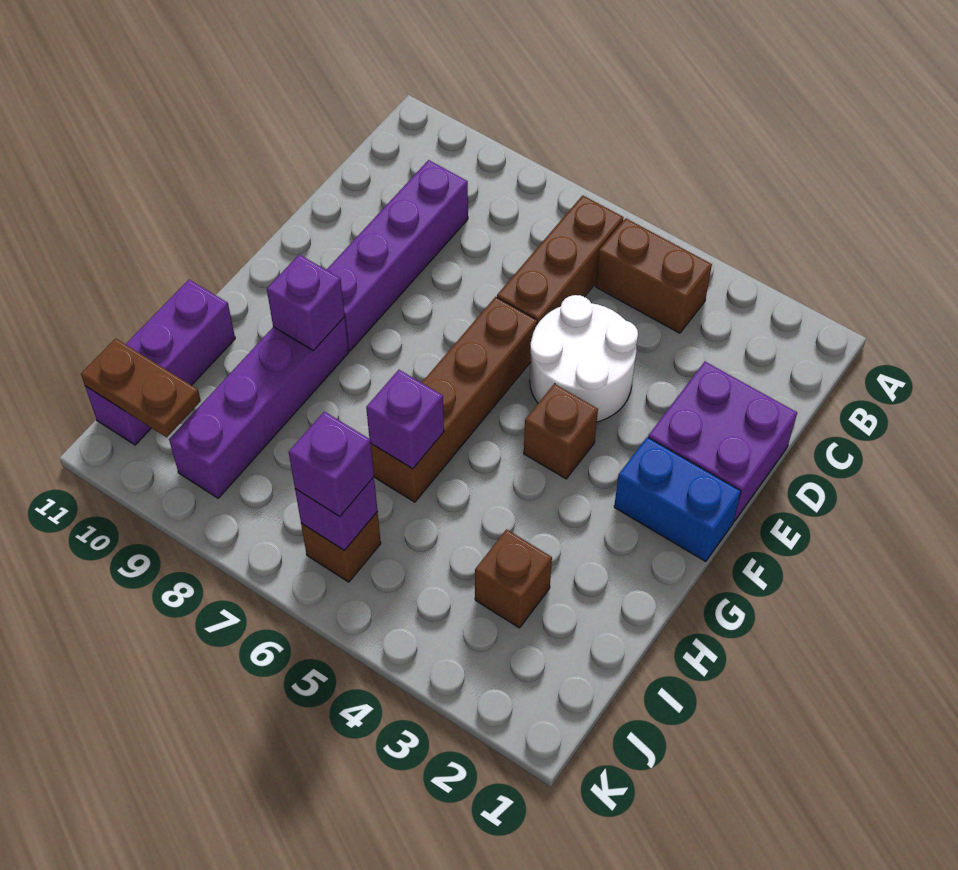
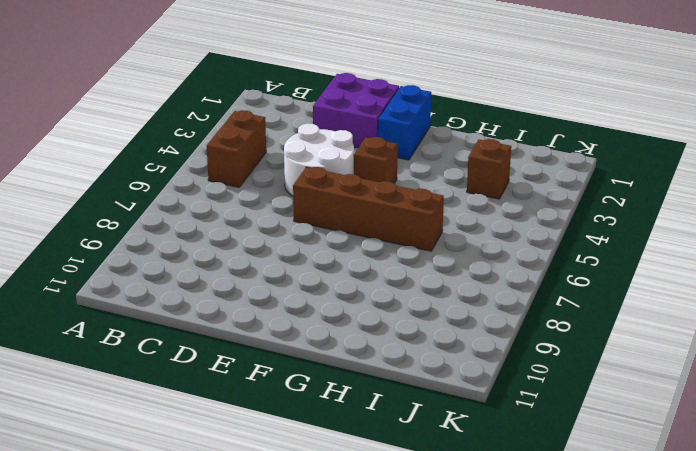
none -> brown 1x3 brick [497,195,623,324]
none -> purple 1x4 brick [327,160,468,351]
none -> purple 1x4 brick [169,317,349,498]

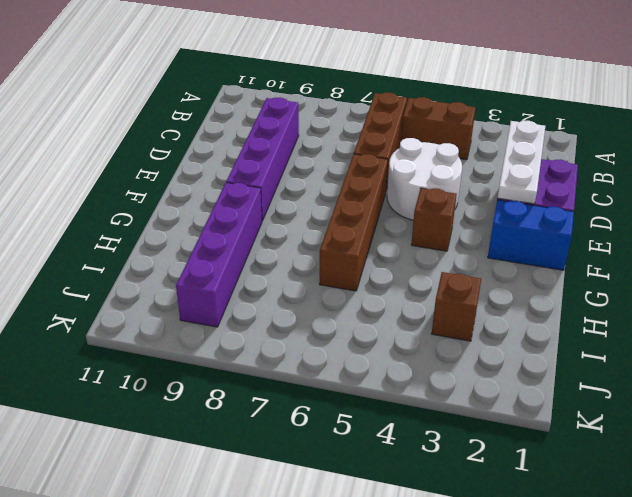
white 1x3 plate [498,121,545,204] -> none
none -> purple 1x3 brick [85,280,235,445]
none -> brown 1x1 brick [301,512,381,582]
none -> purple 1x1 brick [267,254,345,350]

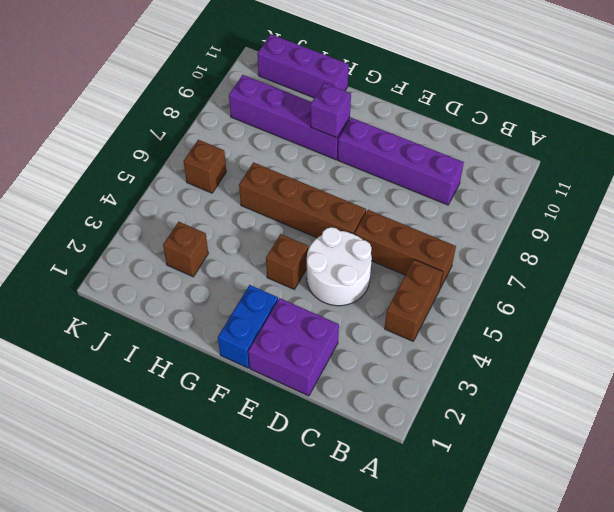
none -> purple 1x1 brick [366,370,444,469]
none -> purple 1x1 brick [295,477,377,550]
none -> brown 1x2 plate [81,338,201,437]

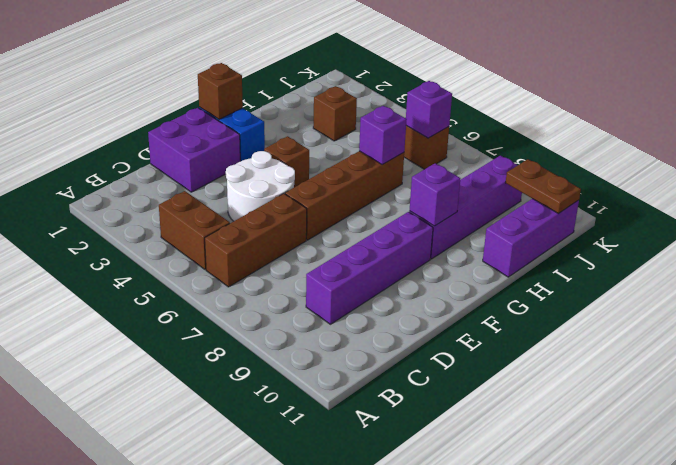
brown 1x1 brick [198,63,243,119] -> none
none -> purple 1x1 brick [289,412,374,517]

